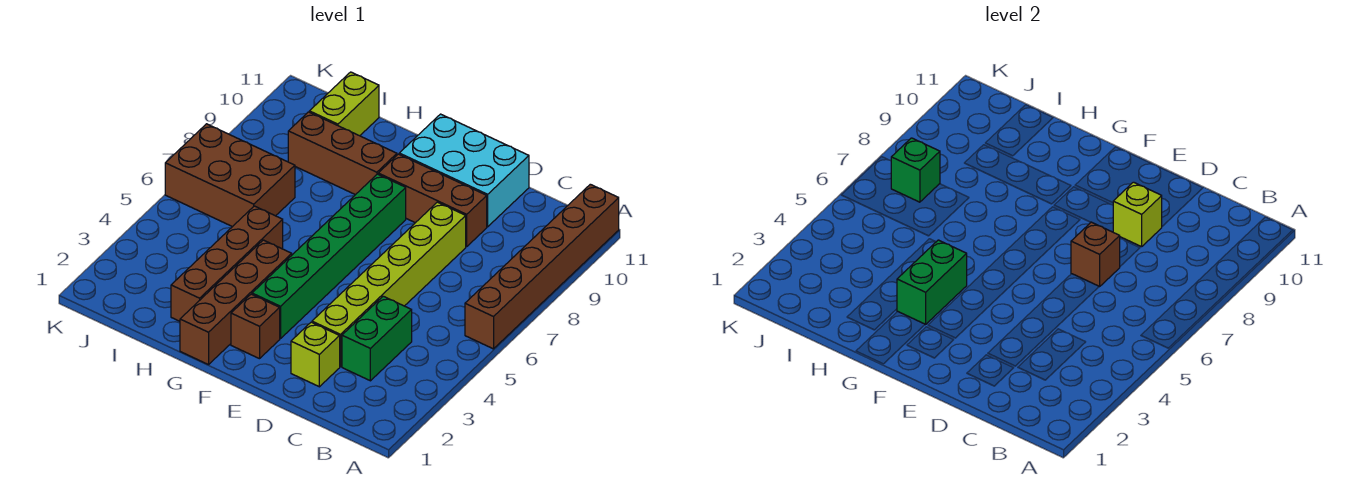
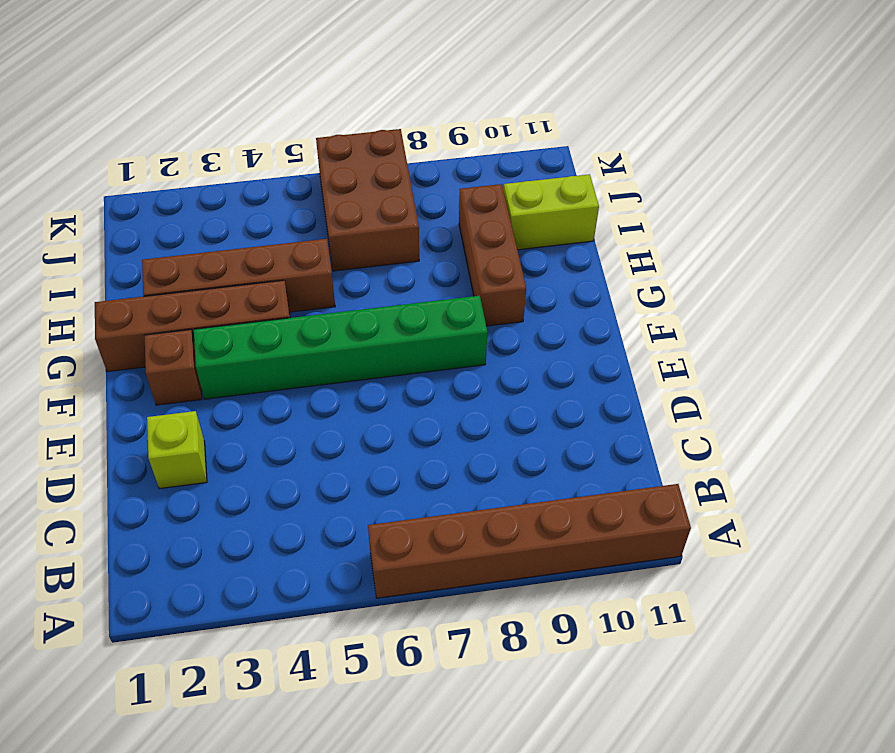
none -> green 1x2 brick [342,296,412,381]
none -> lime 1x6 brick [312,202,466,367]
none -> brown 1x3 brick [378,154,487,247]

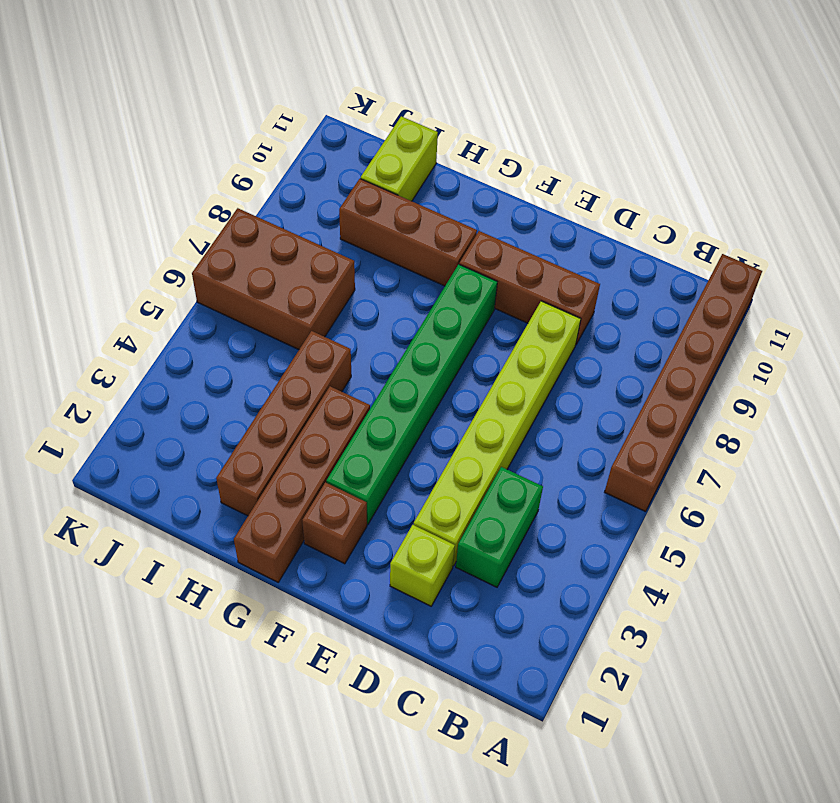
none -> cyan 2x3 brick [399,114,529,227]
none -> brown 1x1 brick [1071,222,1120,287]
none -> lime 1x1 brick [1113,182,1162,247]

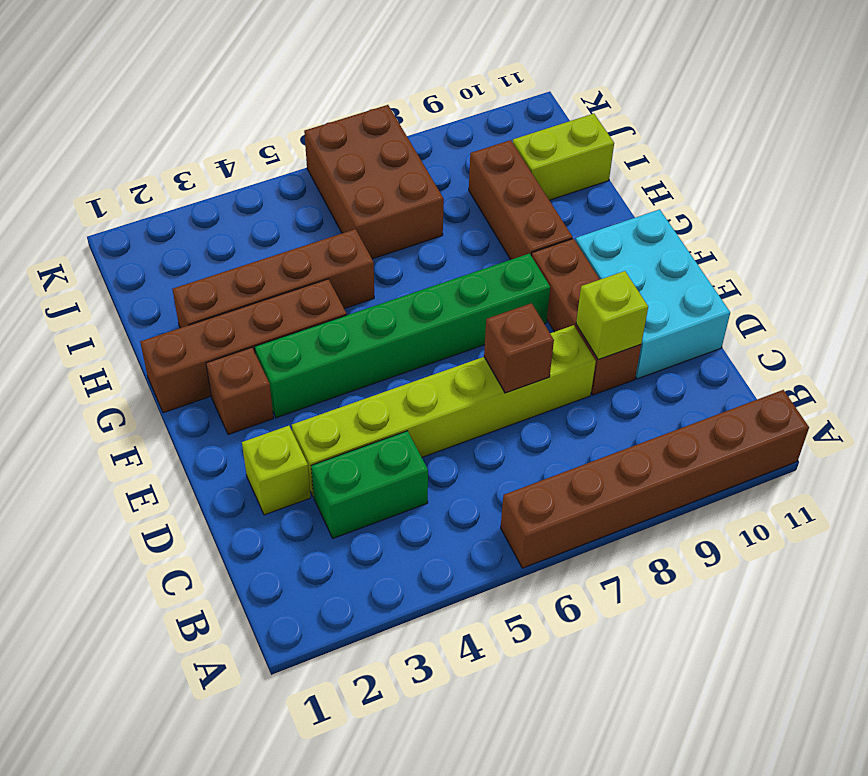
none -> green 1x2 brick [897,240,967,325]
none -> green 1x1 brick [891,138,940,202]

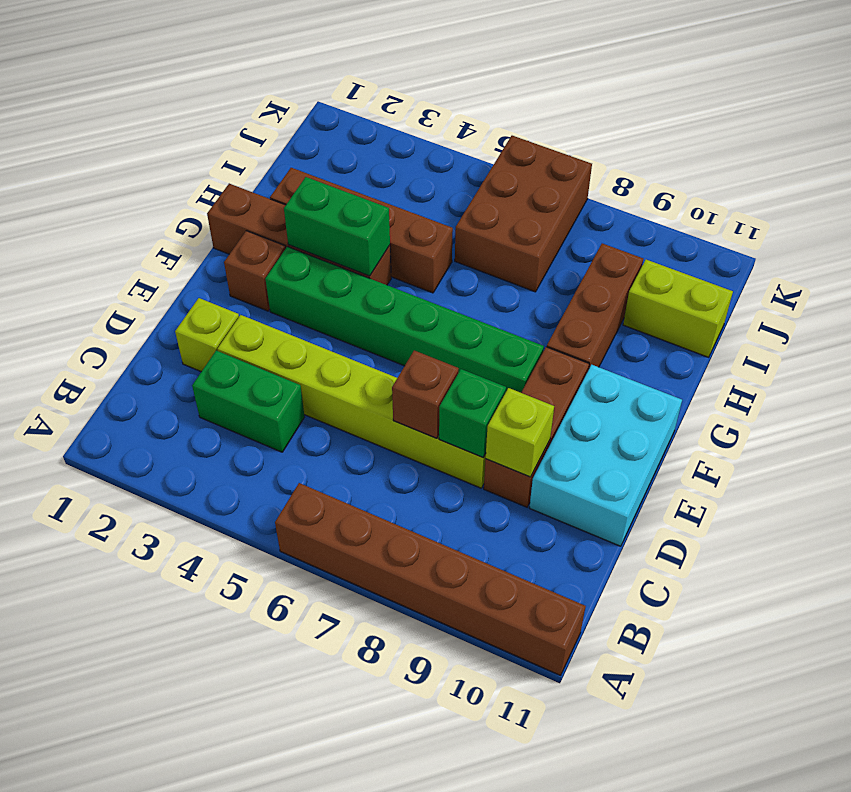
green 1x1 brick [439,369,506,457] -> green 1x1 brick moved to [891,138,940,202]

